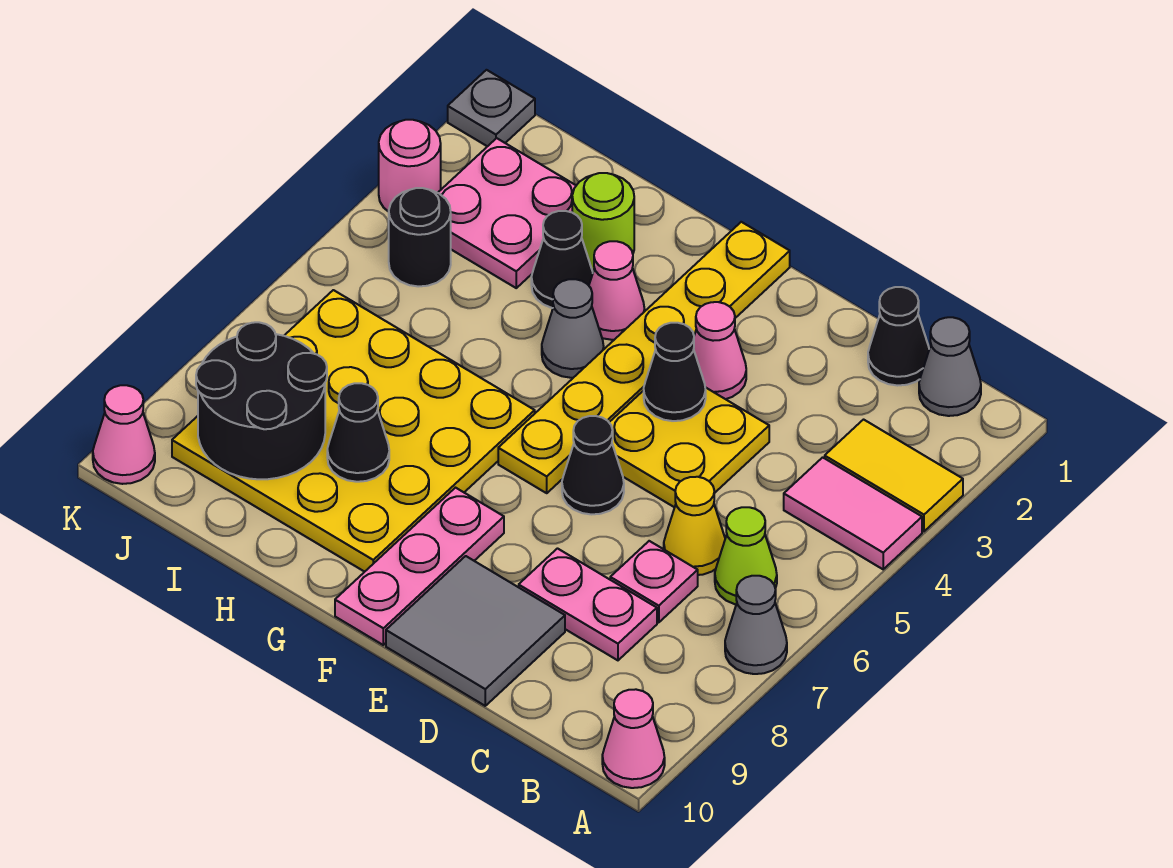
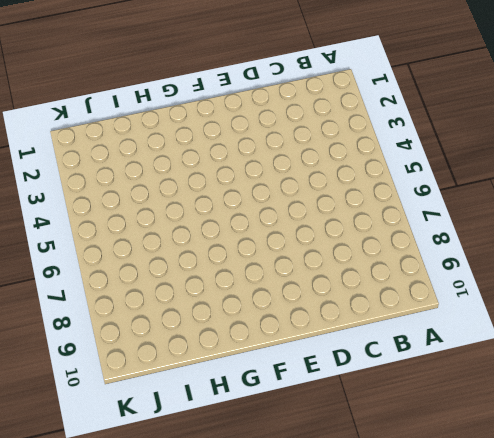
none -> yellow 1x2 tile [825,420,963,531]
none -> pink 1x2 tile [784,457,922,569]
none -> grey 1x1 cone [725,576,787,674]

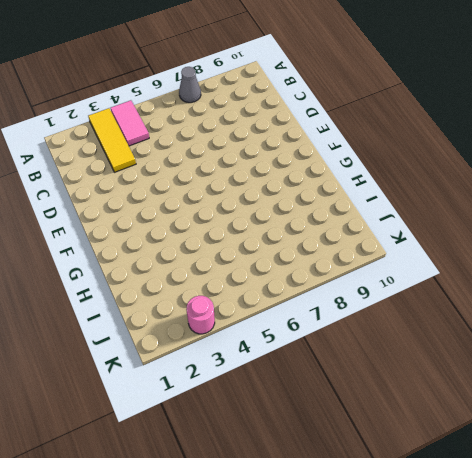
yellow 1x3 tile [88,108,136,172] -> yellow 1x2 tile [825,420,963,531]
none -> pink 1x1 cone [602,689,665,788]
none -> grey 1x1 cone [919,317,981,416]
none -> lime 1x1 cone [715,507,777,604]

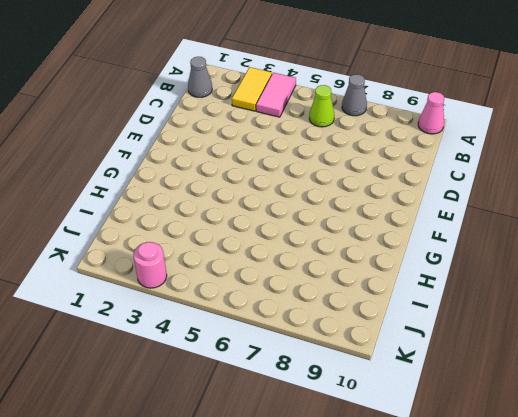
none -> black 1x1 cone [868,287,929,386]
none -> yellow 1x1 cone [664,477,725,575]
none -> pink 1x1 plate [610,541,698,623]

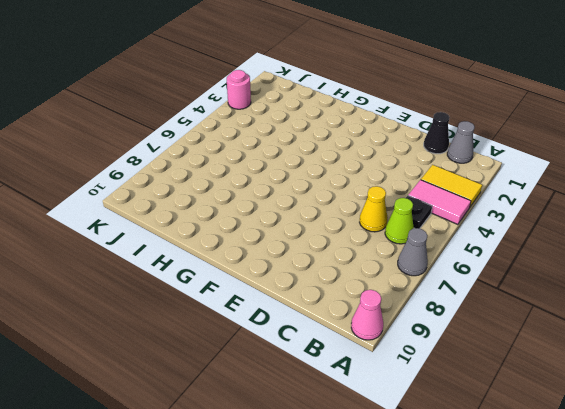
black 1x1 plate [406,196,432,229] -> none
none -> pink 1x1 plate [610,541,698,623]
none -> pink 1x2 plate [519,549,657,660]
none -> yellow 2x2 plate [609,387,769,507]

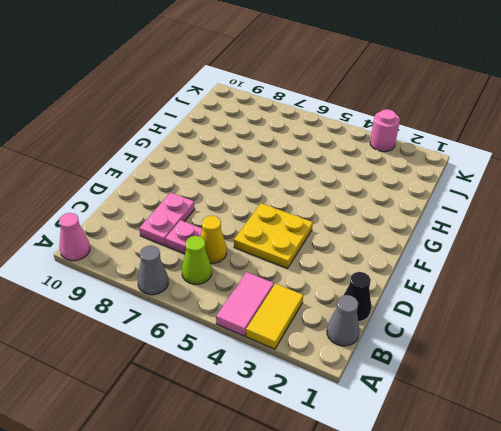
none -> grey 2x2 tile [386,556,565,706]
none -> pink 1x1 cone [694,302,746,399]
none -> black 1x1 cone [562,416,624,514]

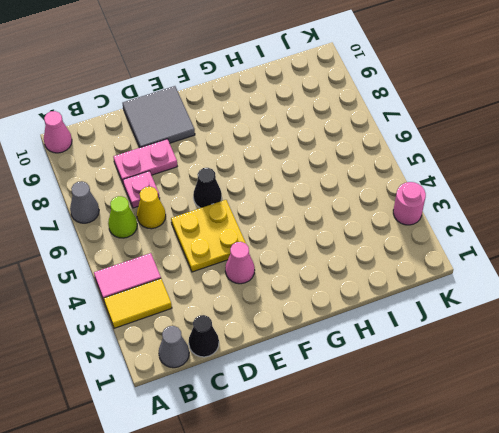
none -> yellow 1x6 plate [498,222,790,493]
none -> pink 1x3 plate [335,488,504,645]
none -> pink 1x1 cone [589,241,645,340]

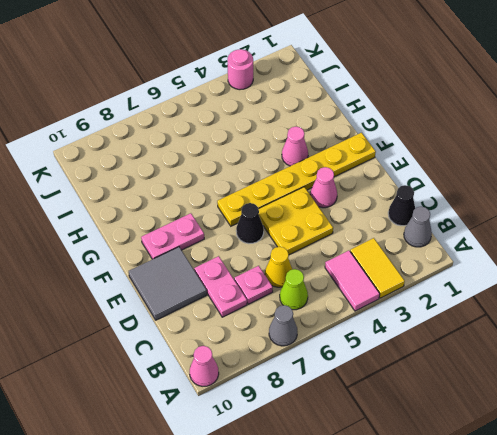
pink 1x2 plate [141,213,204,259] -> pink 1x3 plate [335,488,504,645]
none -> grey 1x1 cone [542,279,604,378]
none -> yellow 4x4 plate [172,290,535,572]
none -> lime 1x1 round brick [572,173,634,270]

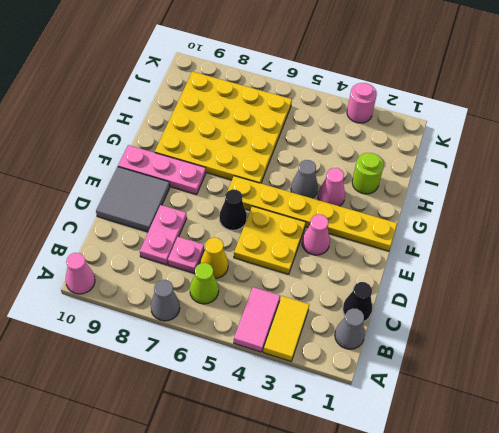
none -> black 1x1 cone [531,211,593,308]
none -> pink 2x2 plate [438,138,576,288]
none -> black 1x1 round brick [389,188,451,287]

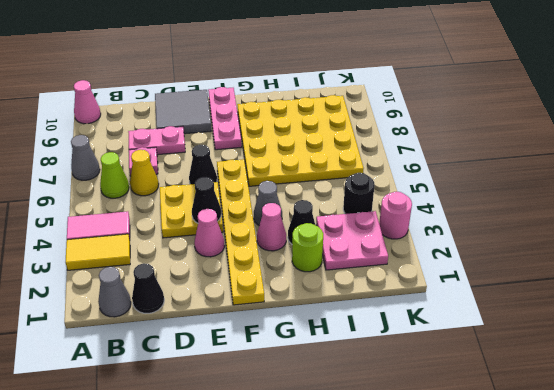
none -> grey 1x1 plate [448,70,535,146]
none -> pink 1x1 cone [93,385,155,484]
none -> black 1x1 cone [327,383,389,482]

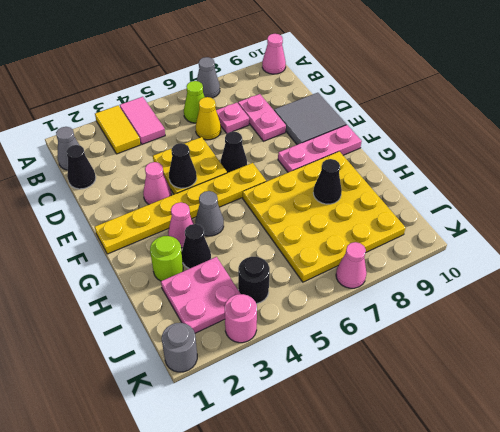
grey 1x1 round brick [162,323,197,372] -> grey 1x1 plate [448,70,535,146]
pink 1x1 cone [336,242,367,288] -> pink 1x1 cone moved to [93,385,155,484]
none -> black 2x2 round brick [196,322,327,479]

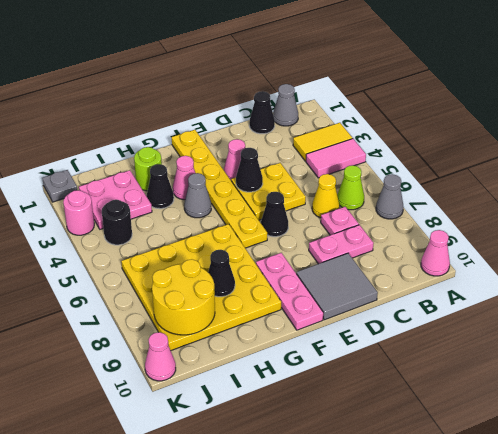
yellow 2x2 round brick [152,260,215,335] -> black 2x2 round brick [196,322,327,479]

